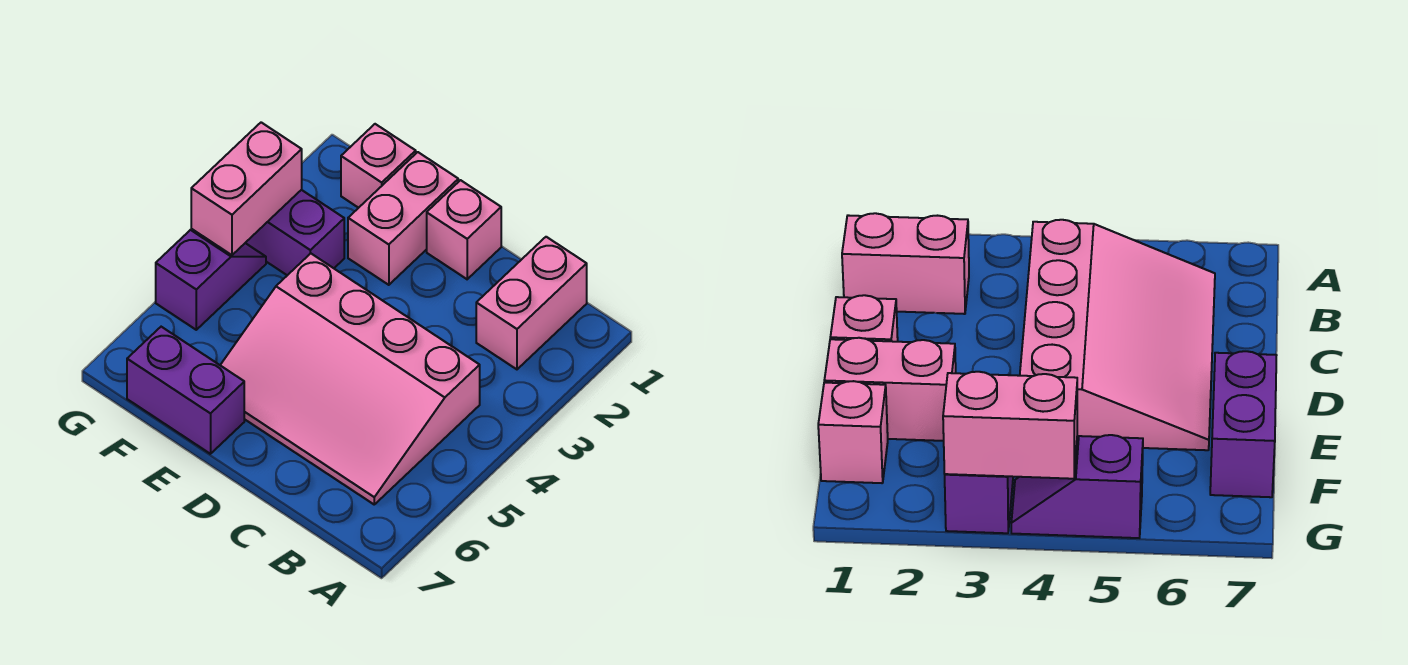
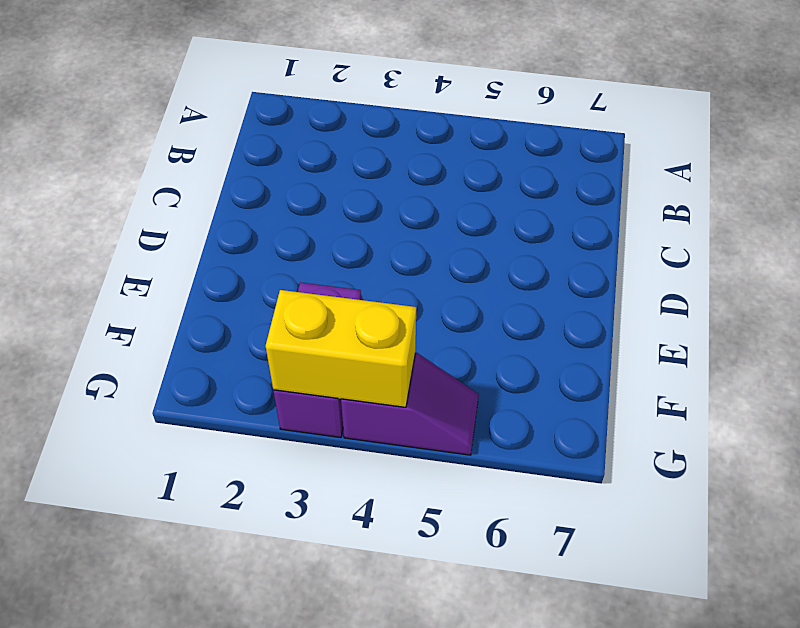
yellow 1x2 brick [266,290,416,407] -> pink 1x2 brick [191,122,302,255]
purple 1x2 slope [341,353,479,455] -> purple 1x2 slope turned to [156,230,266,330]
none -> pink 1x2 brick [476,237,587,369]
none -> pink 3x4 slope [220,253,480,504]

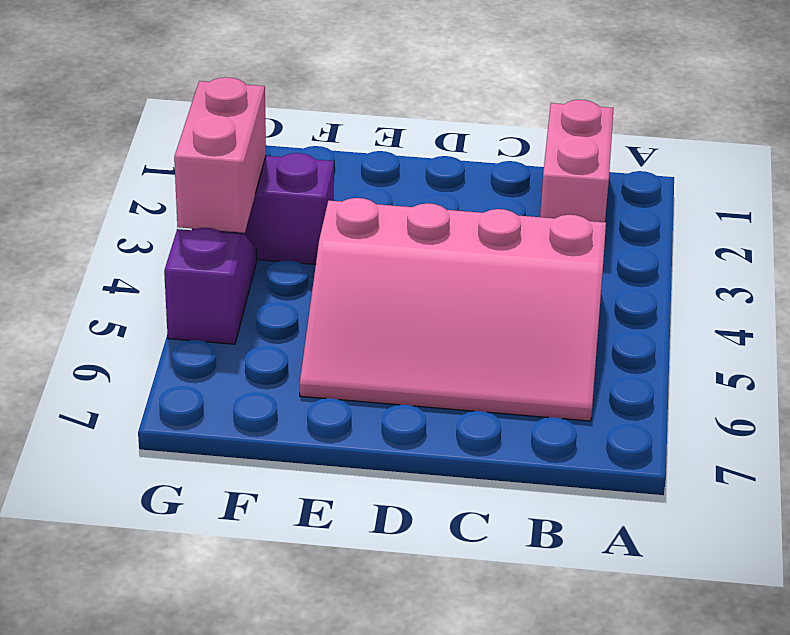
none -> pink 1x1 brick [427,180,501,279]
none -> pink 1x2 brick [348,152,458,285]

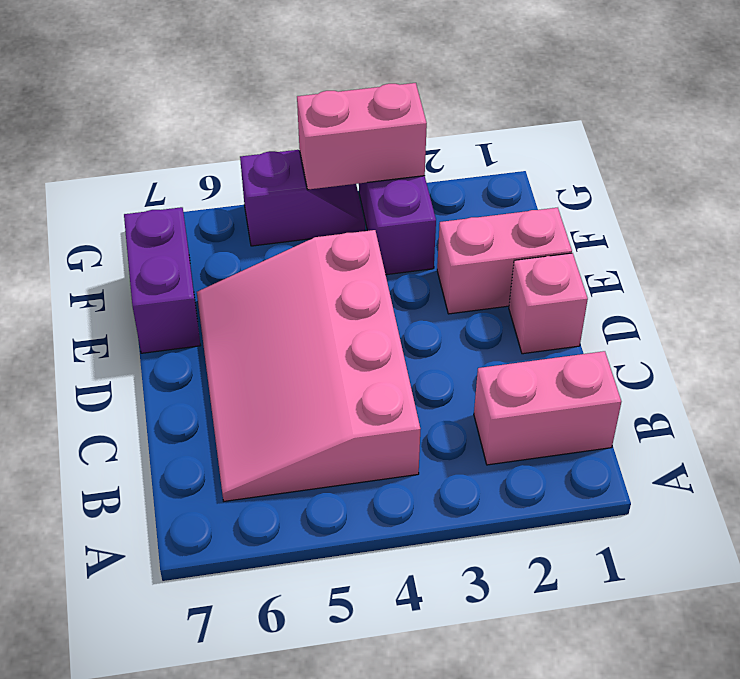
none -> pink 1x1 brick [341,124,416,208]

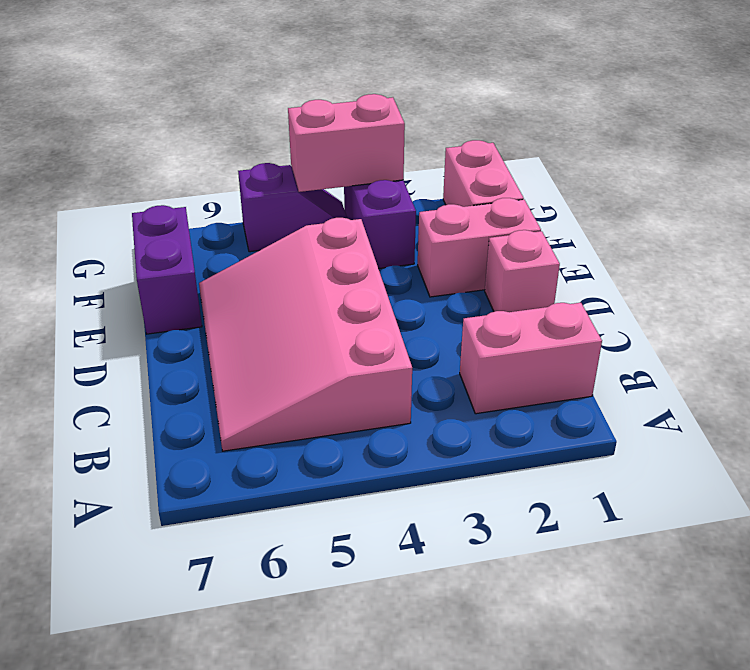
pink 1x2 brick [443,140,524,207] -> pink 1x1 brick [341,124,416,208]

